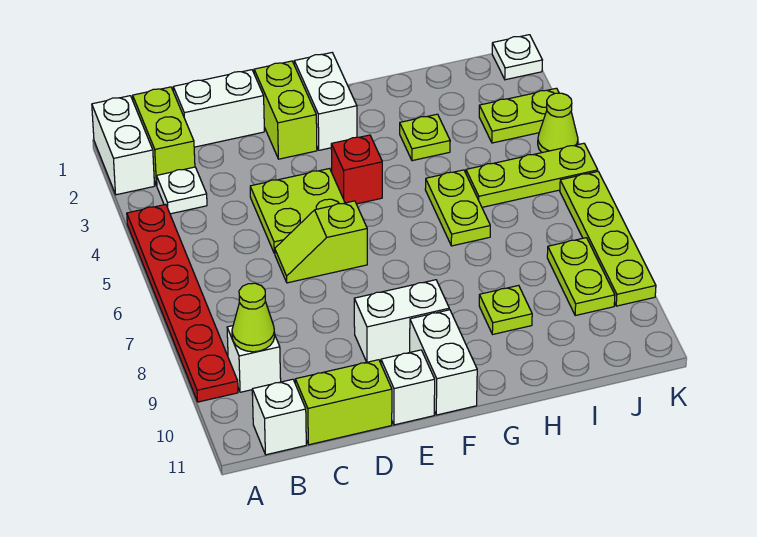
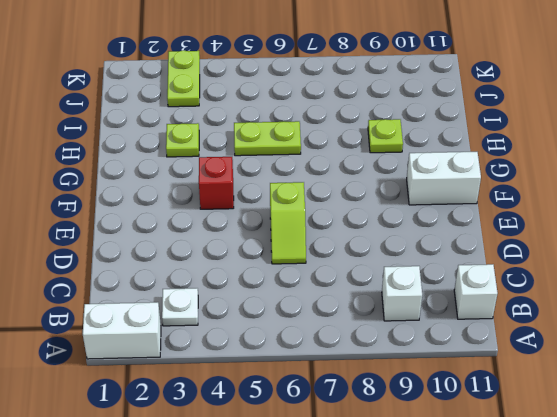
none -> red 1x6 plate [127,204,238,402]
none -> lime 1x2 brick [133,87,195,186]
none -> white 1x2 brick [173,70,264,147]

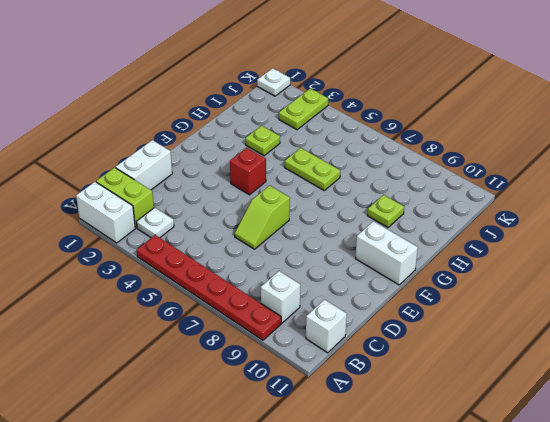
none -> lime 1x2 brick [295,360,392,445]
none -> lime 2x2 plate [250,169,345,254]
none -> lime 1x2 brick [254,61,317,159]

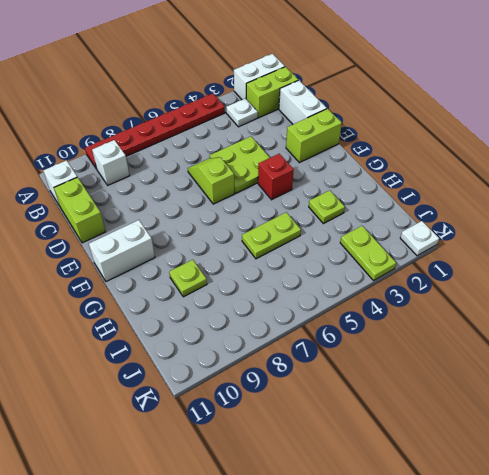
none -> white 1x2 brick [354,280,449,362]
none -> white 1x1 brick [381,350,435,425]
none -> white 1x2 brick [294,53,357,150]

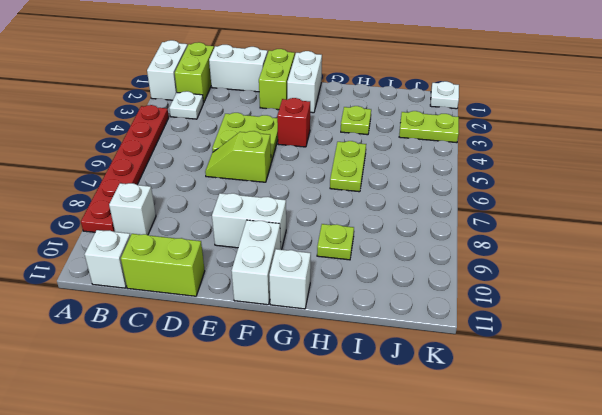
white 1x1 brick [269,249,311,309] -> white 1x1 brick moved to [381,350,435,425]
none -> lime 1x3 plate [466,143,598,207]
none -> lime 1x2 plate [547,238,615,316]
none -> lime 1x1 cone [538,93,578,153]

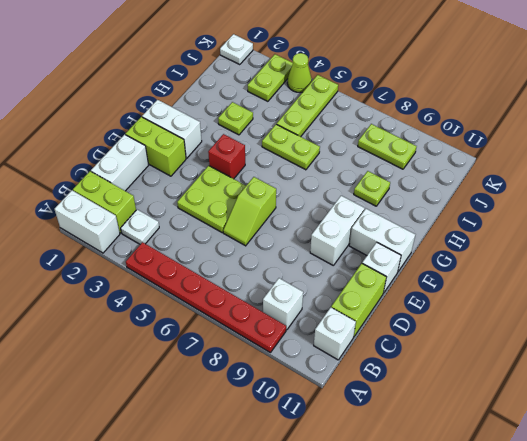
none -> lime 1x4 plate [560,172,656,306]
none -> lime 1x1 cone [232,283,275,352]

